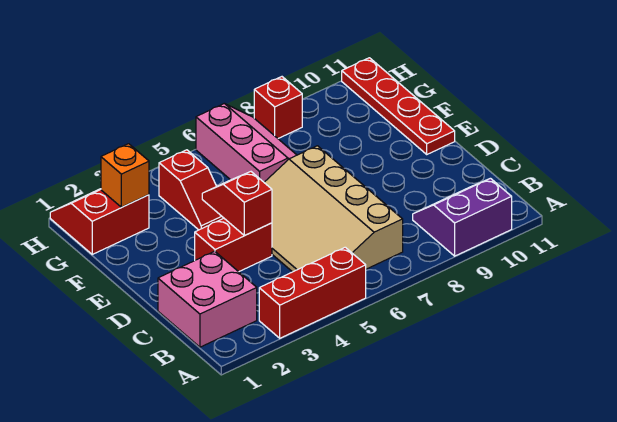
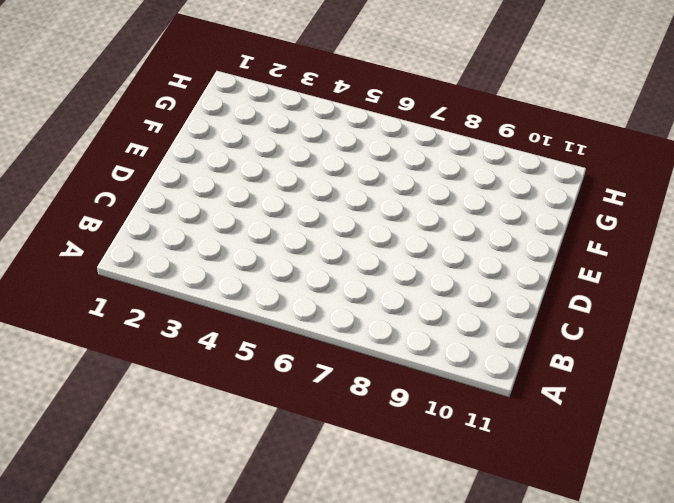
none -> red 1x3 brick [259,247,366,338]
none -> purple 2x2 slope [413,178,512,256]
none -> pink 2x2 brick [158,251,257,347]

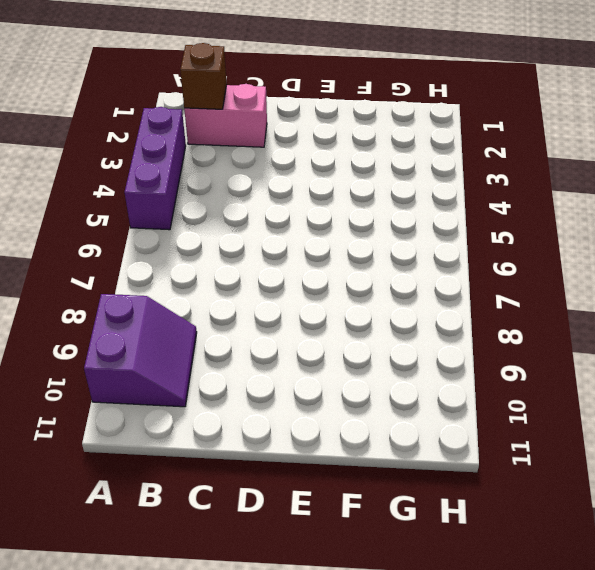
purple 1x3 brick [125,107,186,230] -> red 1x3 brick [259,247,366,338]
pink 1x2 brick [184,84,267,147] -> pink 2x2 brick [158,251,257,347]
brown 1x1 brick [180,43,227,109] -> none
none -> tan 3x4 slope [264,146,403,272]
none -> red 1x2 brick [195,218,272,272]
none -> red 1x4 plate [342,58,455,154]

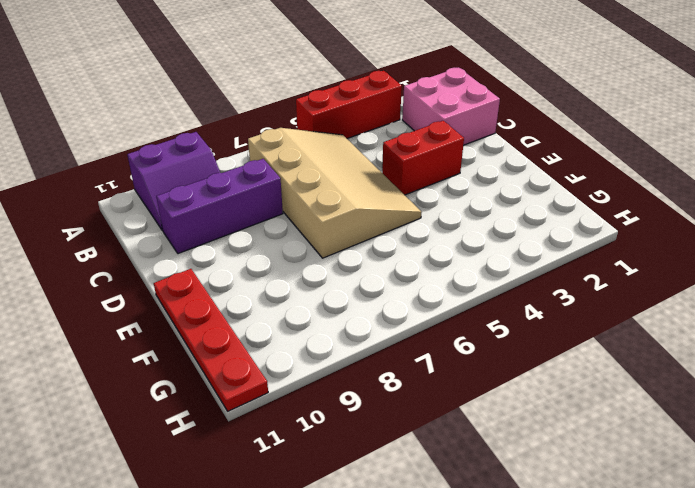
purple 1x3 brick [156,159,283,254] -> none
none -> red 1x2 slope [159,150,223,230]
none -> pink 2x3 slope [196,104,296,182]
none -> red 2x2 slope [50,189,149,254]

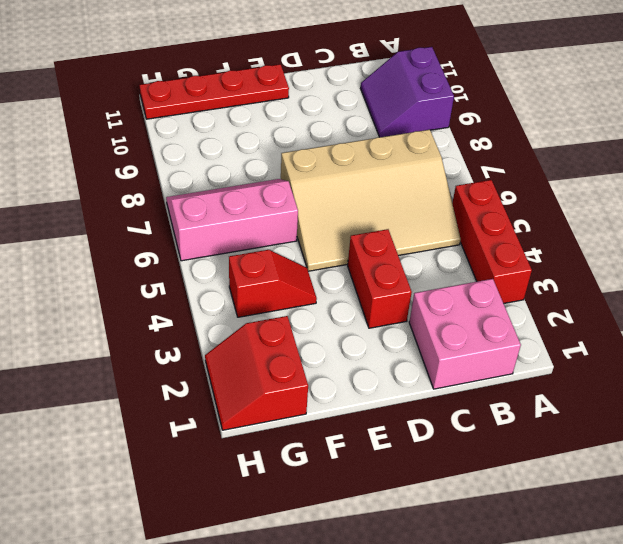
none -> red 1x1 brick [254,77,302,138]
none -> red 1x2 slope [202,172,272,236]
none -> orange 1x1 brick [101,144,149,207]

